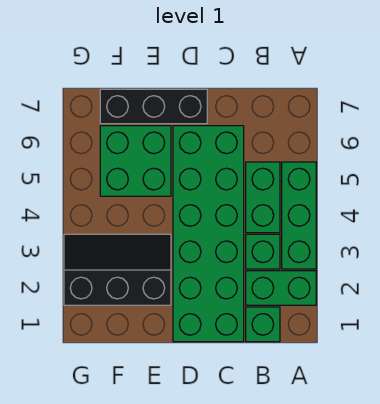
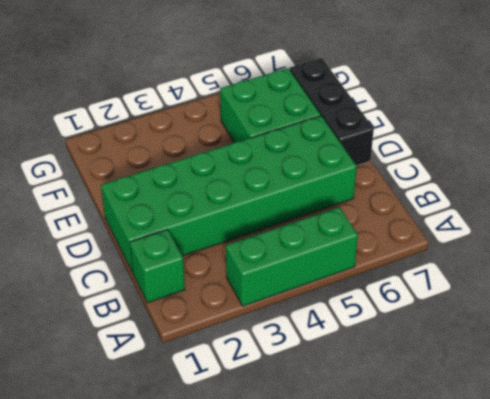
none -> green 1x2 brick [246,271,316,305]
none -> green 1x1 brick [246,234,280,269]

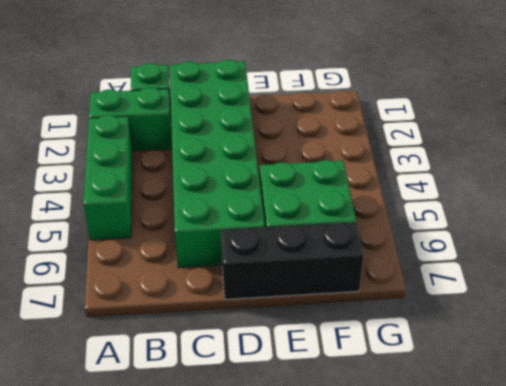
none -> green 1x1 brick [246,234,280,269]
none -> green 1x2 brick [246,162,280,233]

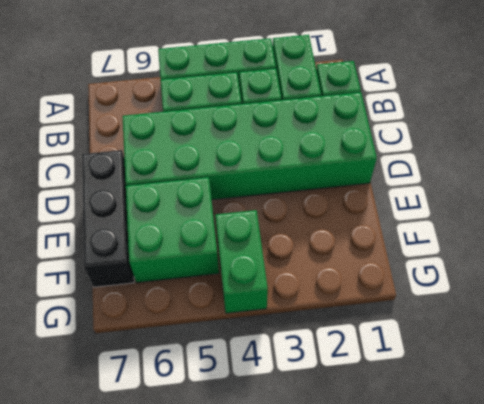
green 1x2 brick [215,210,268,313] -> none
none -> black 2x3 slope [64,234,171,305]

